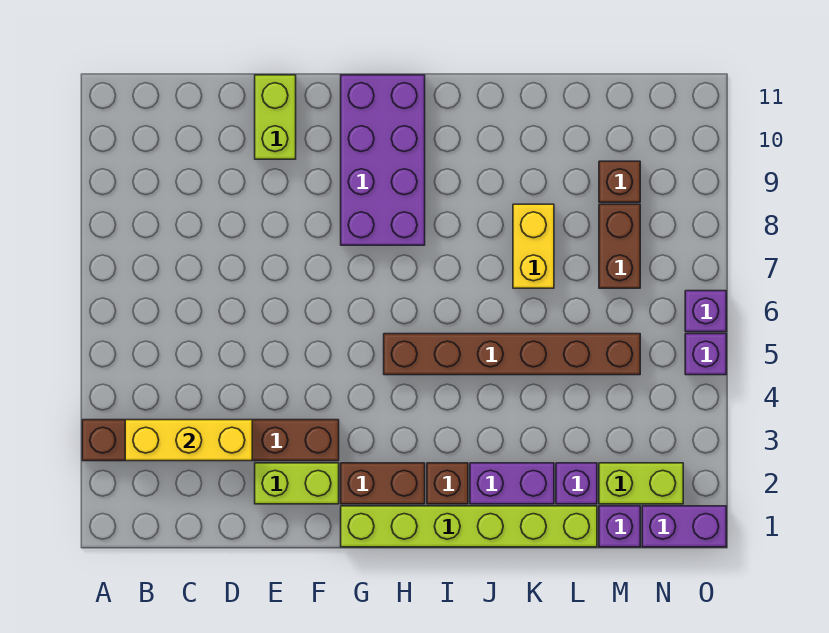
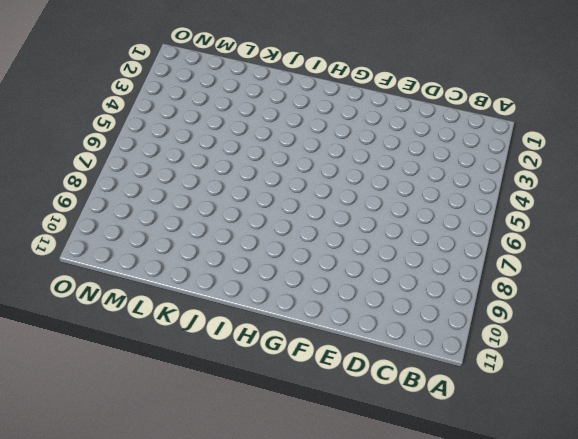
none -> brown 1x6 brick [82,420,339,461]
none -> lime 1x2 brick [255,463,339,504]
none -> lime 1x2 brick [255,75,296,159]

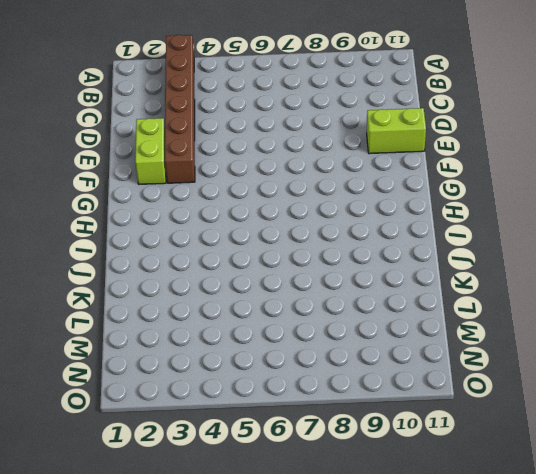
none -> lime 1x6 brick [341,506,597,547]
none -> brown 1x2 brick [341,463,425,504]
none -> purple 2x4 brick [341,75,425,245]

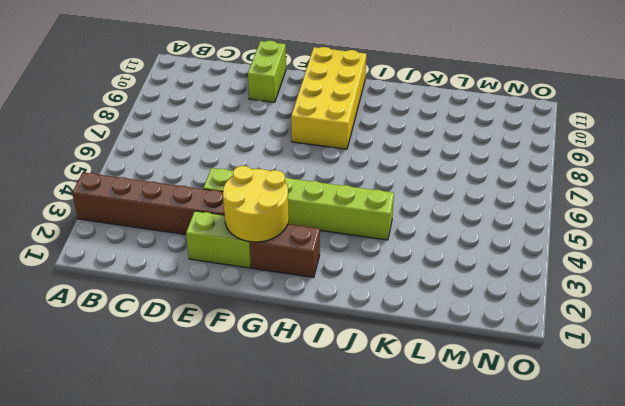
lime 1x6 brick [203,168,394,240] -> lime 1x6 brick moved to [341,506,597,547]
yellow 2x2 round brick [223,166,289,242] -> none
yellow 2x4 brick [291,47,366,149] -> purple 2x4 brick [341,75,425,245]
none -> brown 1x6 brick [384,334,640,375]
none -> brown 1x1 brick [427,463,468,504]
none -> purple 1x2 brick [470,463,554,504]

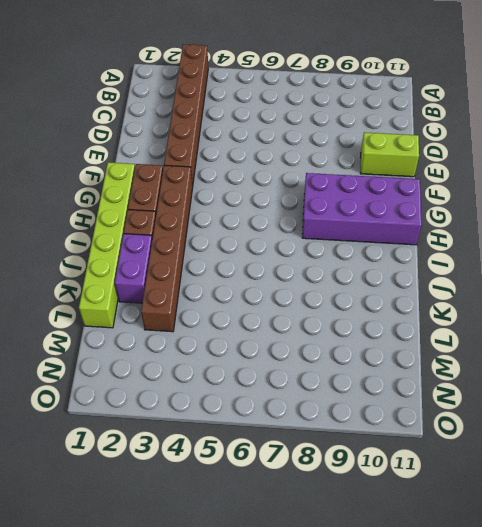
brown 1x6 brick [141,165,193,332] -> brown 1x6 brick moved to [384,334,640,375]
none -> lime 1x2 brick [255,463,339,504]
none -> yellow 1x2 brick [513,204,554,288]
none -> purple 1x1 brick [556,463,597,504]

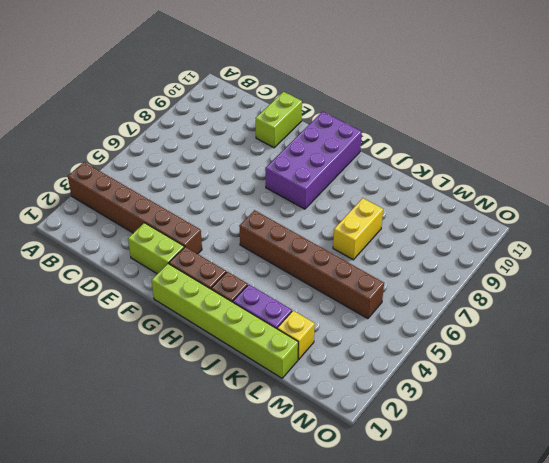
yellow 1x1 brick [277,311,315,360] -> purple 1x1 brick [556,463,597,504]
none -> purple 1x1 brick [599,506,640,547]
none -> lime 1x2 brick [599,463,683,504]
none -> brown 1x2 brick [599,204,640,288]

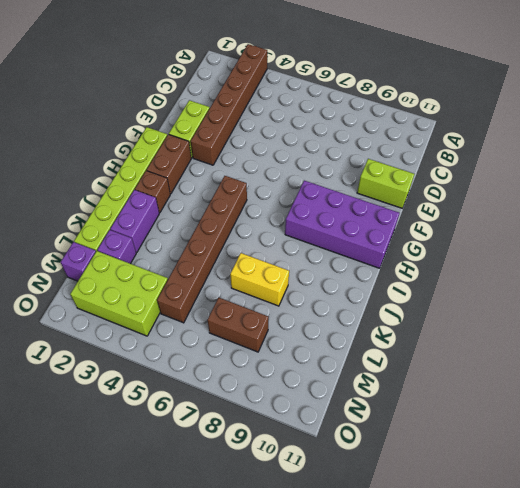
lime 2x3 brick [70,251,168,336] -> lime 1x2 brick [599,463,683,504]
none -> brown 1x1 brick [599,161,640,202]
none -> purple 1x2 brick [642,506,726,547]
none -> purple 1x1 brick [685,334,726,375]

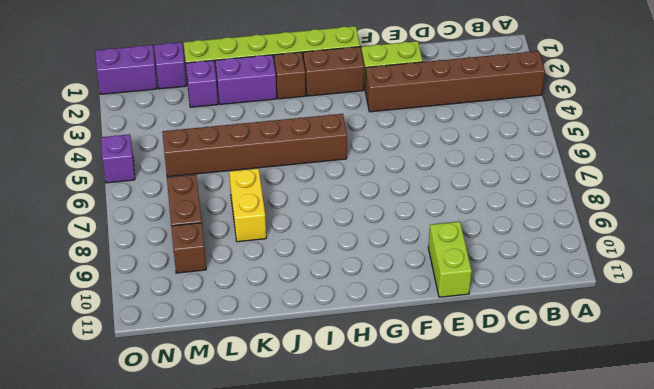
none -> purple 2x4 brick [341,75,425,245]
none -> lime 1x2 brick [599,463,683,504]
none -> purple 1x1 brick [685,291,726,332]

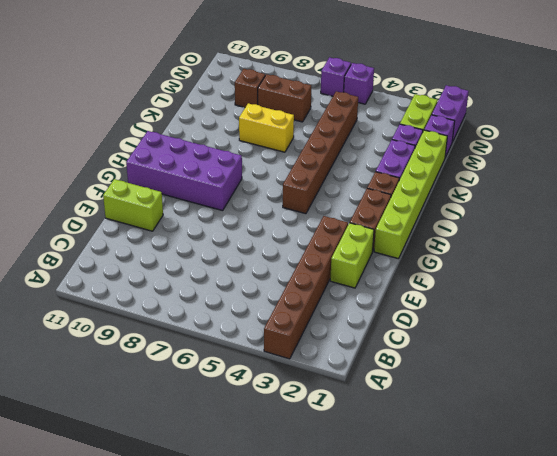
none -> yellow 1x3 brick [125,420,252,461]

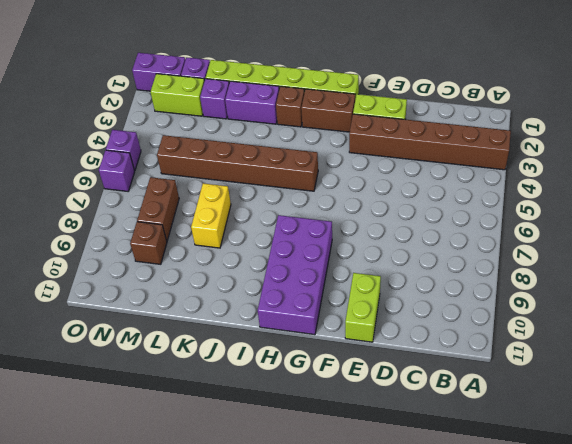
none -> yellow 1x3 brick [125,420,252,461]

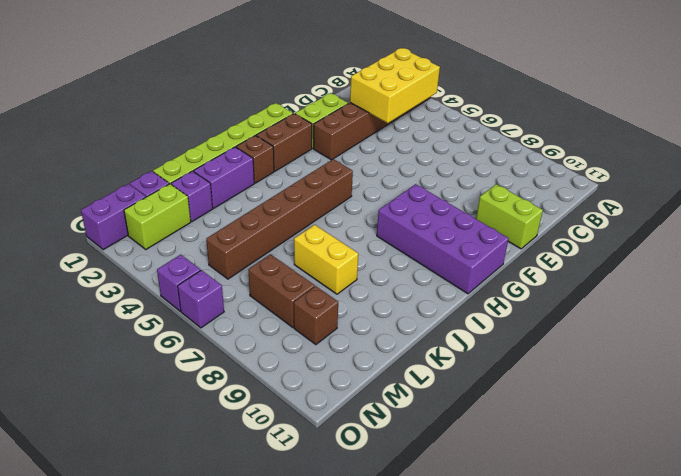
yellow 2x3 brick [350,48,440,123] -> yellow 1x3 brick [125,420,252,461]

